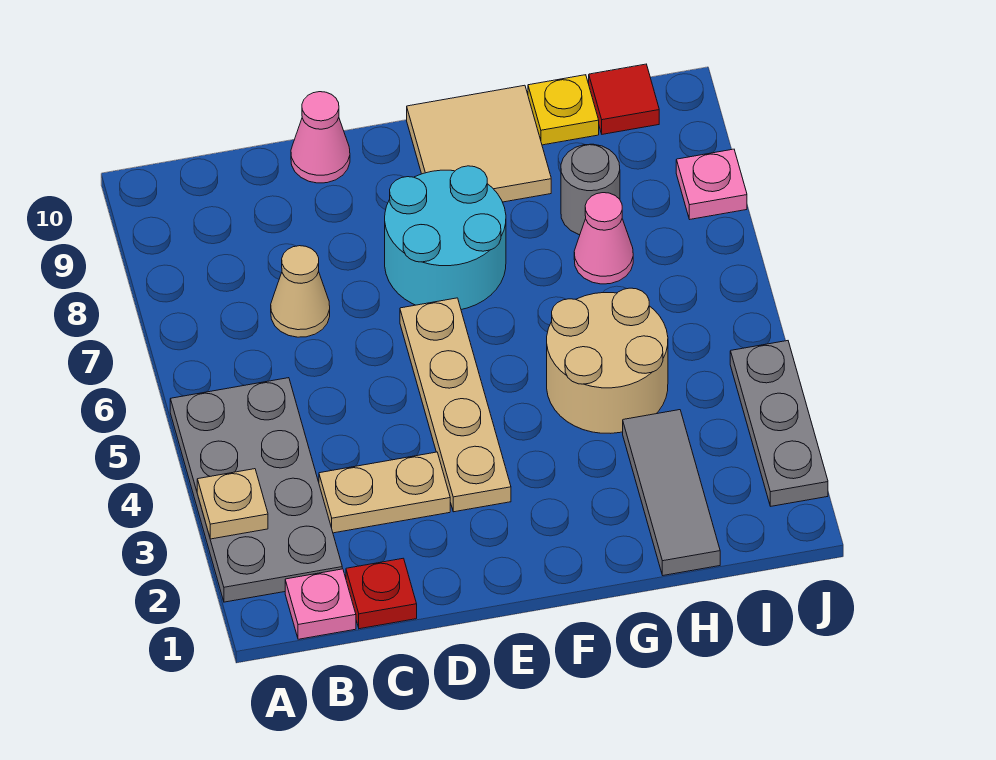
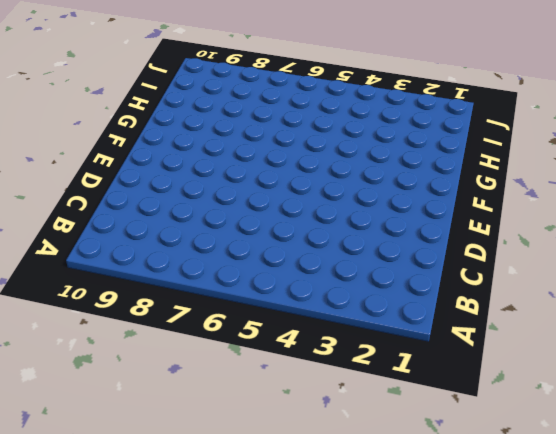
none -> grey 2x4 plate [170,378,342,602]
none -> pink 1x1 plate [285,569,356,639]
none -> red 1x1 plate [346,558,417,629]

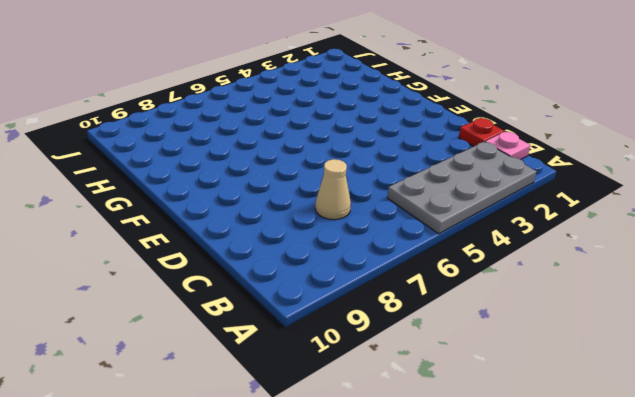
none -> tan 1x2 plate [319,452,450,533]
none -> pink 1x1 cone [291,92,350,183]
none -> tan 1x4 plate [400,298,511,512]

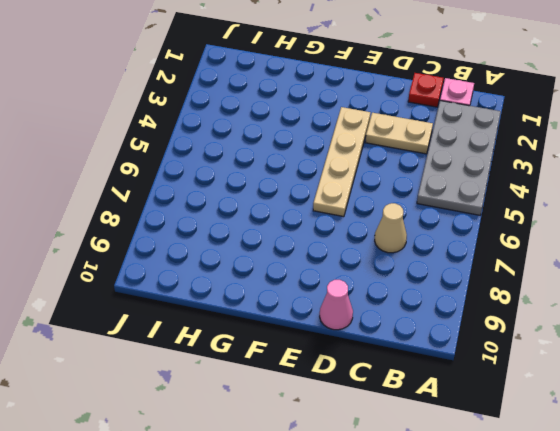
none -> cyan 2x2 round brick [385,166,506,310]
none -> tan 2x2 tile [407,85,551,202]
none -> tan 2x2 round brick [547,288,668,433]

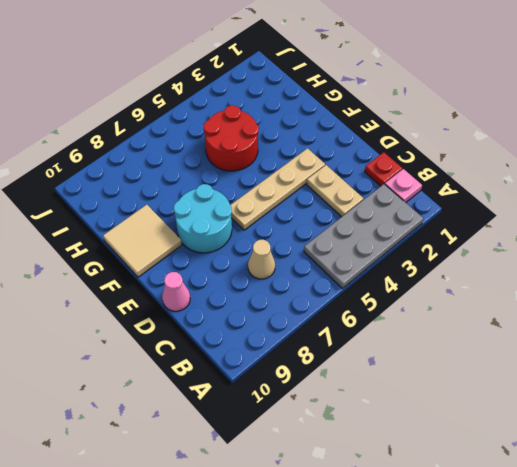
red 2x2 round brick [204,105,259,171] -> tan 2x2 round brick [547,288,668,433]
none -> grey 1x3 tile [623,410,720,575]
none -> pink 1x1 cone [574,193,633,284]
none -> grey 1x1 round brick [561,144,620,235]

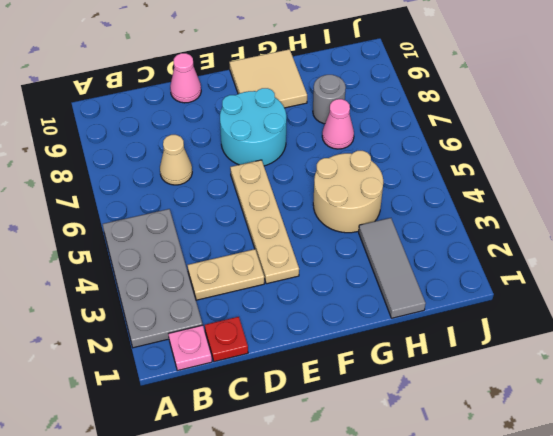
none -> yellow 1x1 plate [528,75,599,145]
none -> red 1x1 tile [589,64,659,134]
none -> grey 1x3 plate [730,341,828,506]

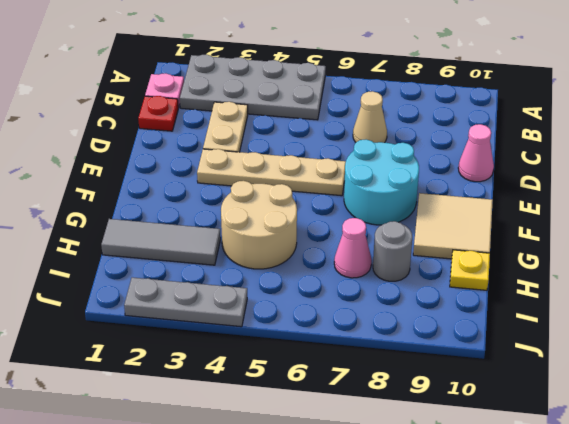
none -> red 1x1 tile [589,64,659,134]
none -> pink 1x1 plate [676,149,747,219]
none -> tan 1x1 plate [197,469,268,539]

